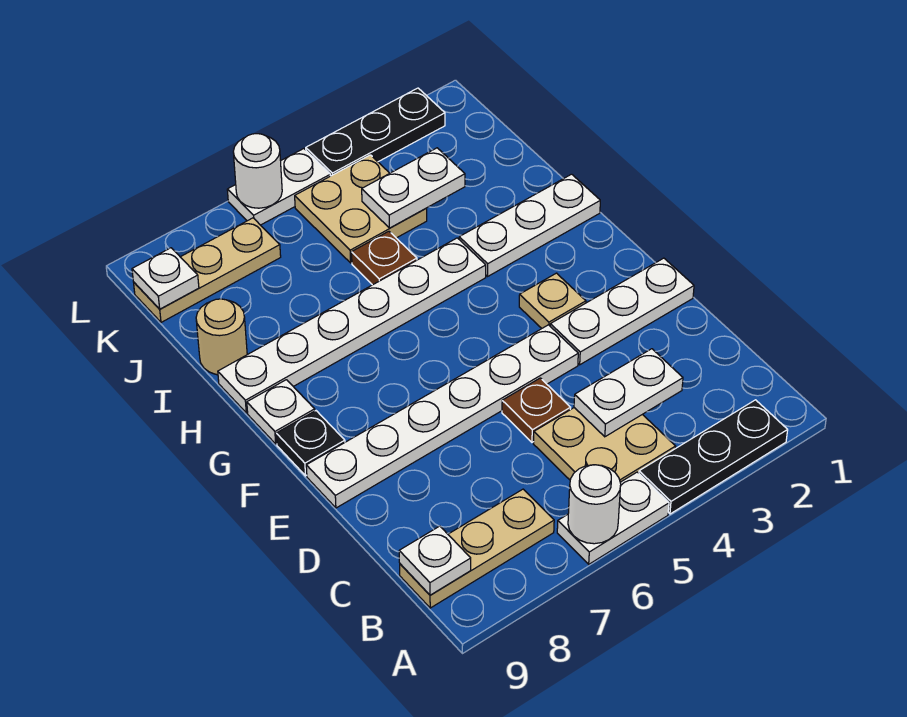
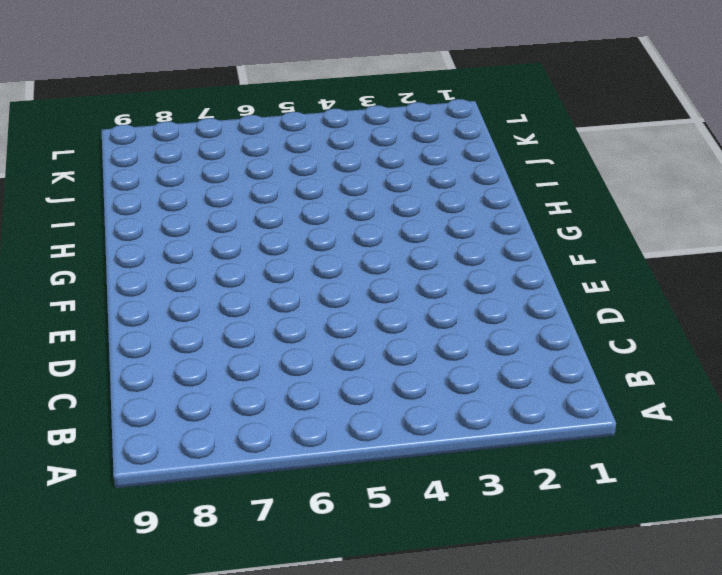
none -> black 1x3 plate [639,400,788,514]
none -> white 1x2 plate [557,472,669,564]
none -> tan 2x2 plate [534,408,676,482]

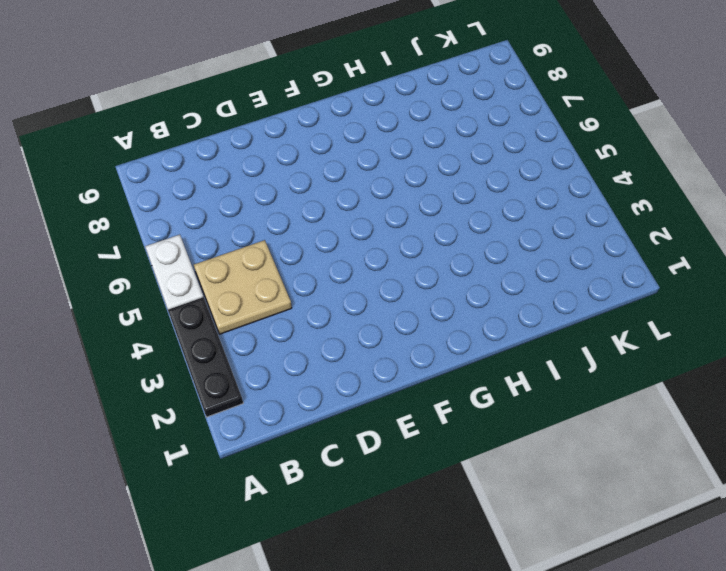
none -> tan 1x3 plate [400,489,554,608]
none -> brown 1x1 plate [502,378,571,442]
none -> white 1x3 plate [550,258,694,365]

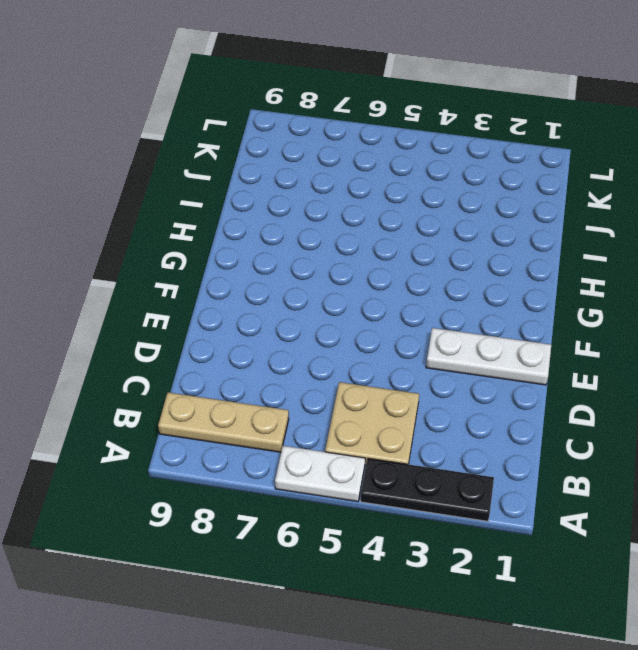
none -> brown 1x1 plate [502,378,571,442]
none -> white 1x6 plate [306,325,578,508]
none -> tan 1x1 plate [519,273,586,328]

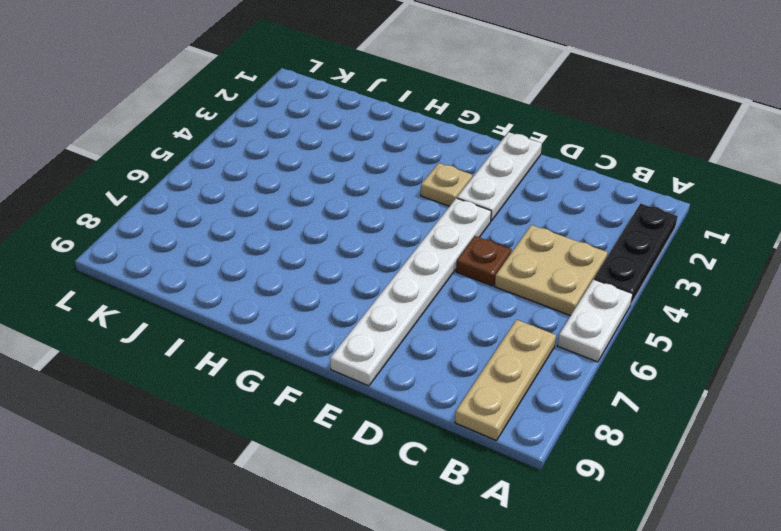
none -> black 1x1 plate [276,411,345,476]
none -> white 1x1 plate [247,380,315,444]
none -> white 1x3 plate [459,174,600,276]

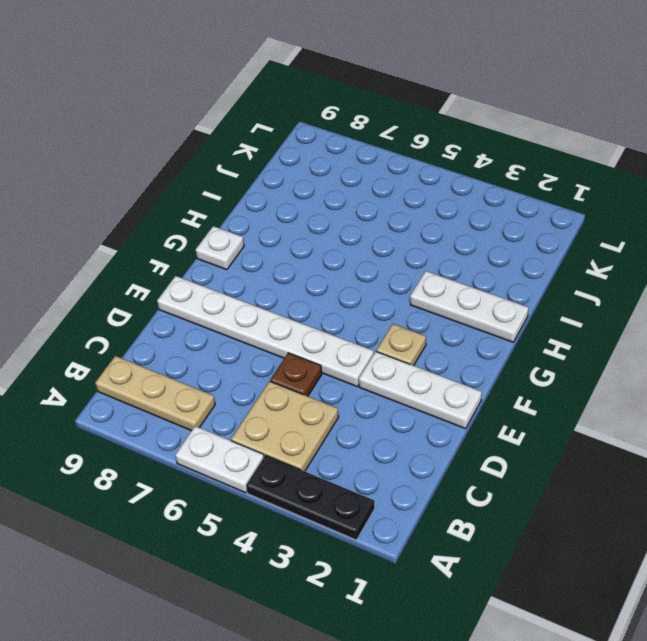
none -> black 1x1 plate [276,411,345,476]
none -> white 1x6 plate [218,238,486,413]
none -> brown 1x1 plate [352,231,417,285]

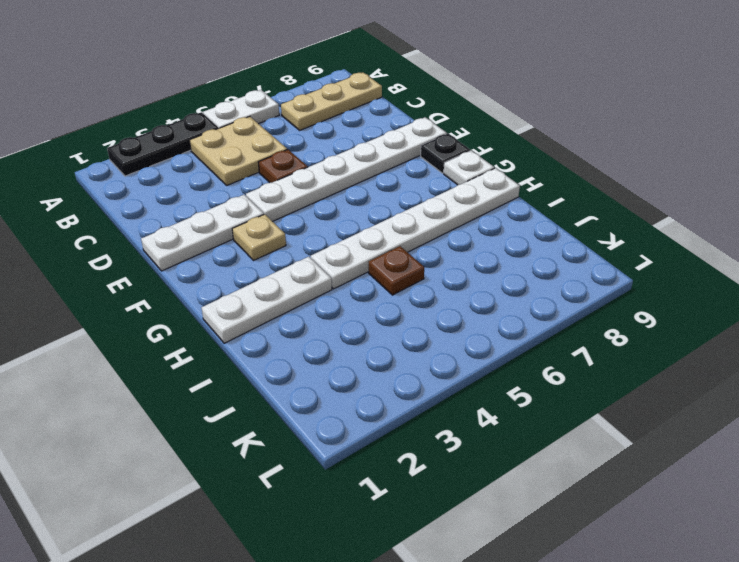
none -> tan 1x1 round brick [196,299,247,375]
none -> tan 2x2 plate [295,155,427,263]
none -> tan 1x3 plate [134,218,281,322]

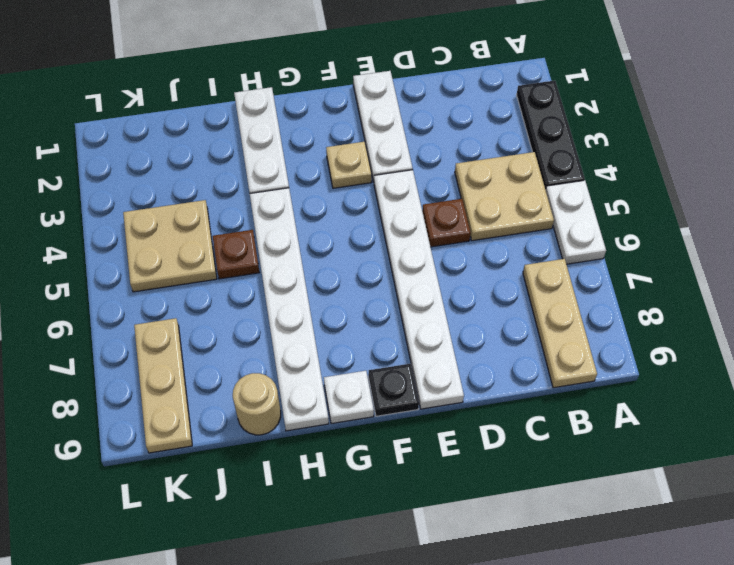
none -> black 1x3 plate [306,88,445,176]
none -> white 1x2 plate [227,149,330,225]
none -> white 1x1 round brick [568,465,621,544]

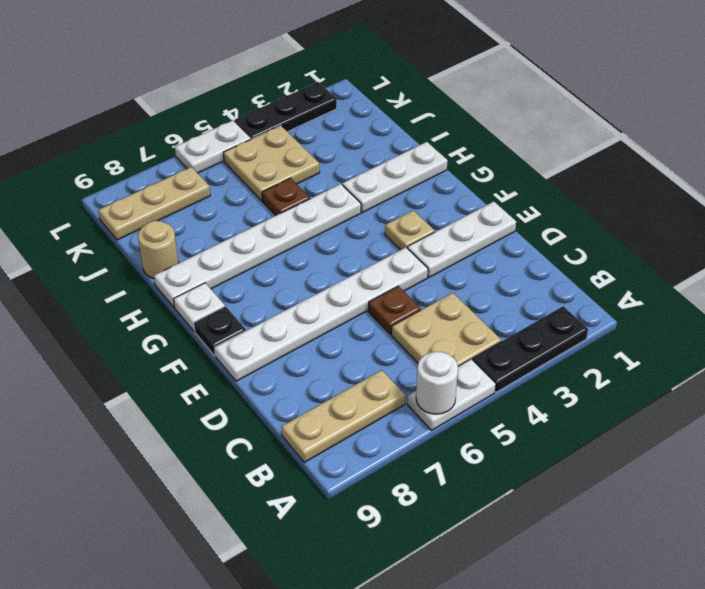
none -> white 1x1 plate [399,526,471,595]
none -> white 1x2 plate [574,349,683,437]
none -> white 1x2 plate [362,148,465,228]

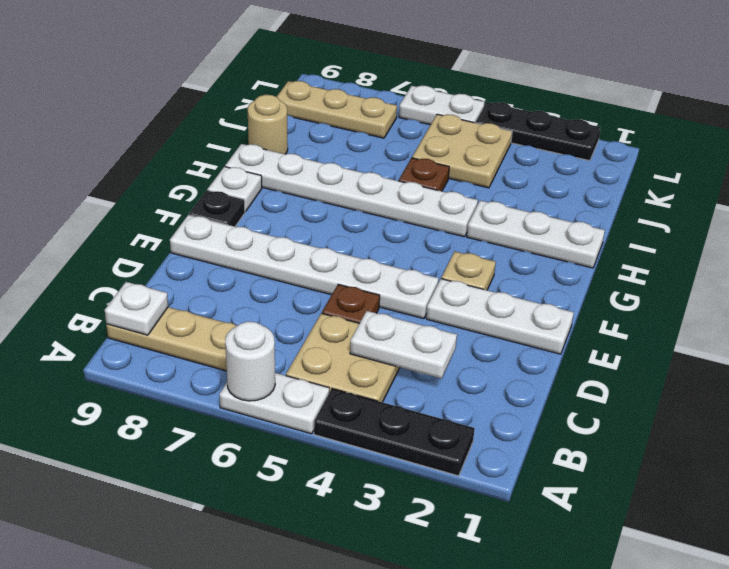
none -> white 1x2 plate [362,148,465,228]
none -> white 1x1 plate [132,248,199,309]
none -> white 1x1 round brick [233,134,282,208]

